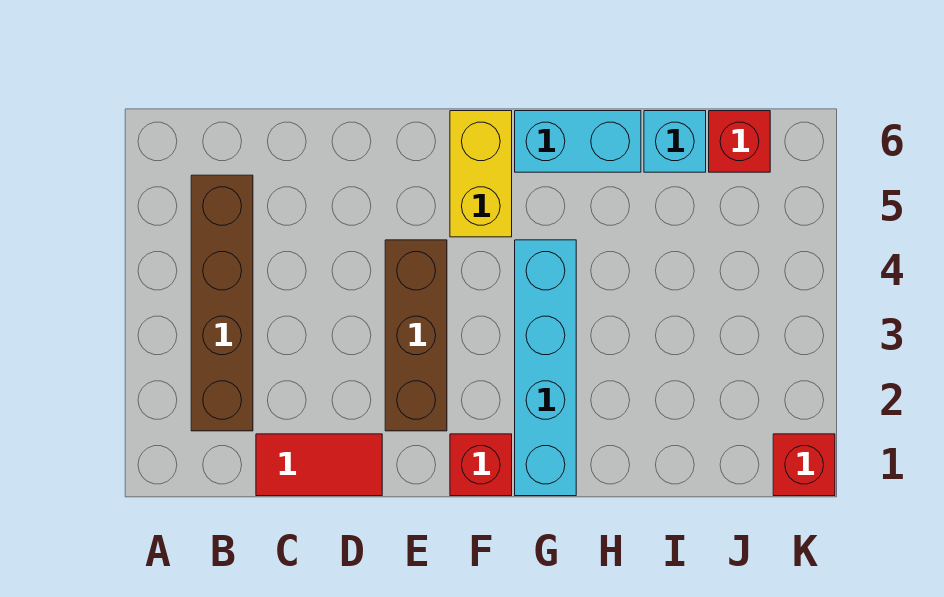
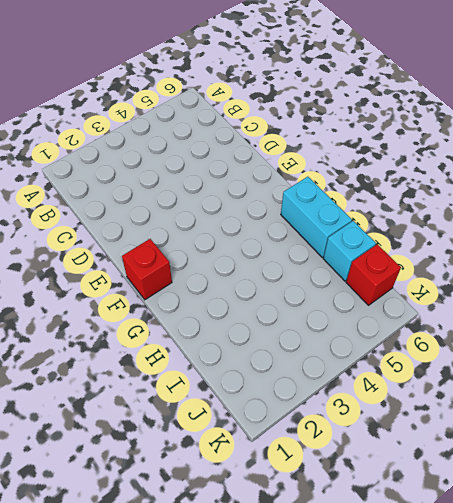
none -> brown 1x4 brick [191,175,253,431]
none -> red 1x2 tile [256,434,382,496]

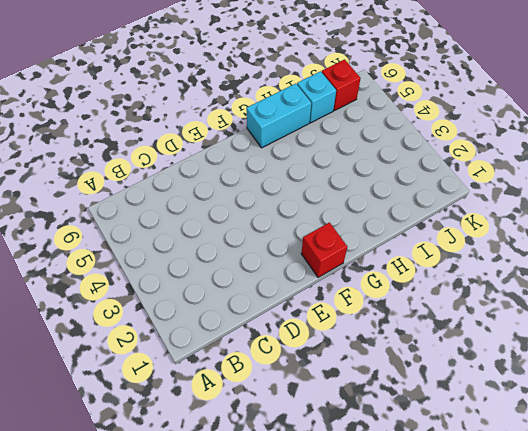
none -> brown 1x4 brick [191,175,253,431]
none -> red 1x2 tile [256,434,382,496]

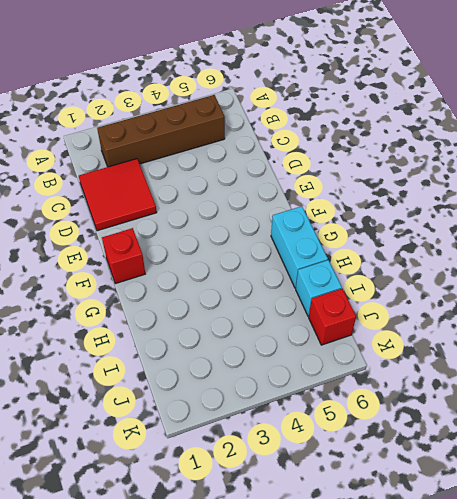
red 2x2 tile [79,159,157,231] -> red 1x2 tile [256,434,382,496]
none -> brown 1x3 brick [385,240,447,431]
none -> yellow 1x2 brick [450,111,512,237]

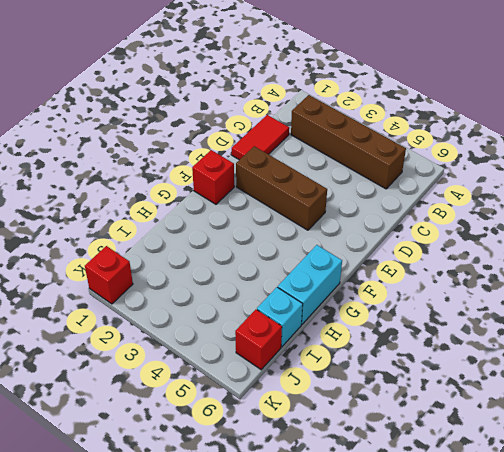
none -> yellow 1x2 brick [450,111,512,237]
none -> cyan 1x4 brick [515,240,576,496]

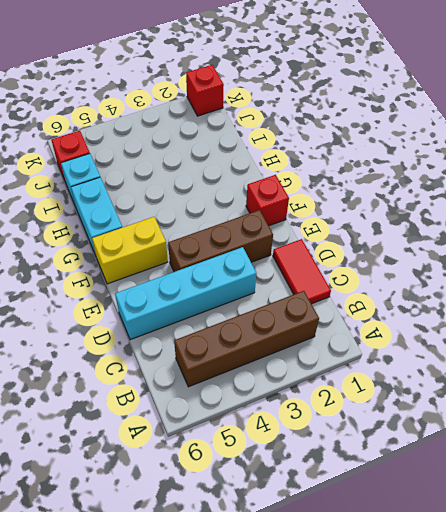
cyan 1x4 brick [115,247,257,340] -> cyan 1x4 brick moved to [515,240,576,496]

